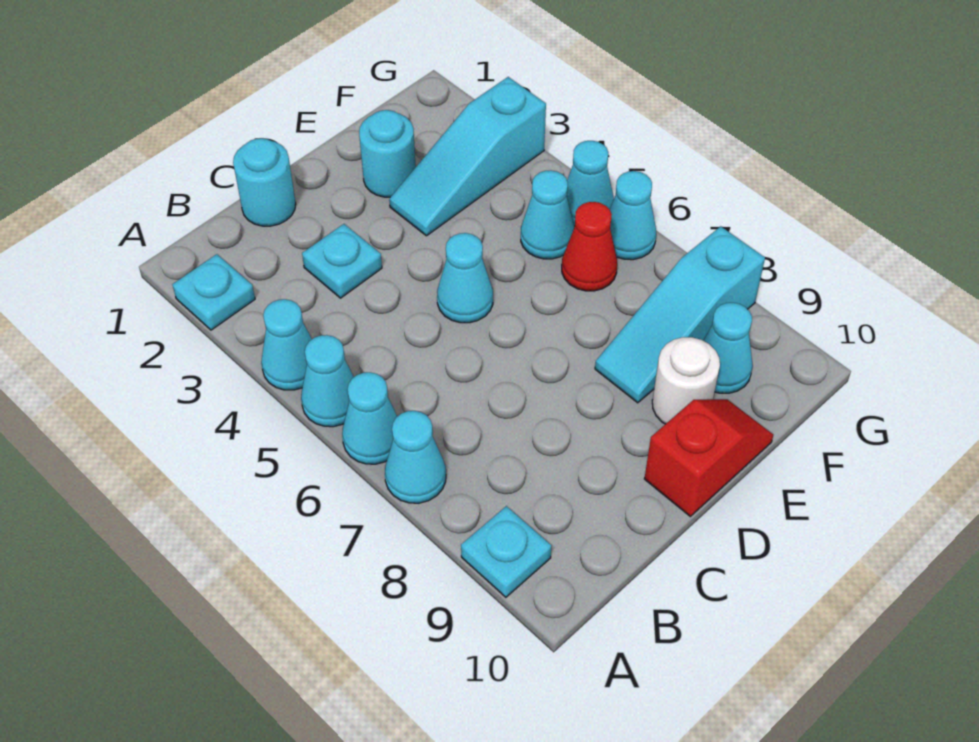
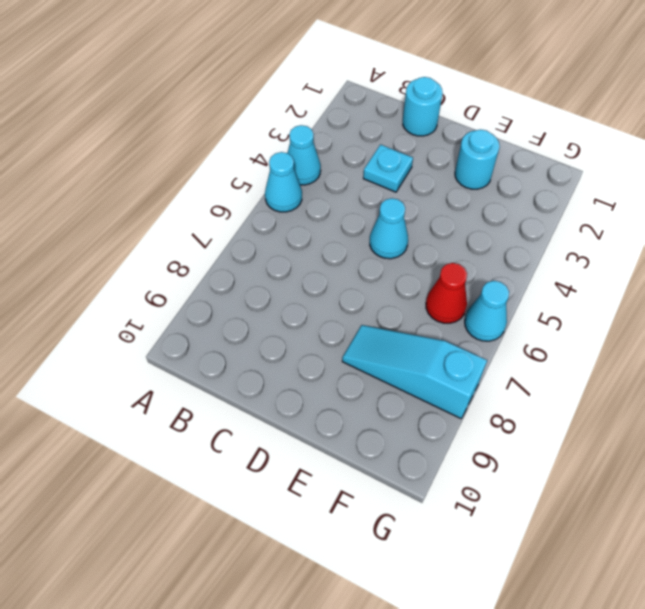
none -> cyan 1x1 plate [172,254,255,330]
none -> cyan 1x1 cone [342,372,397,464]
none -> cyan 1x1 cone [385,411,446,503]

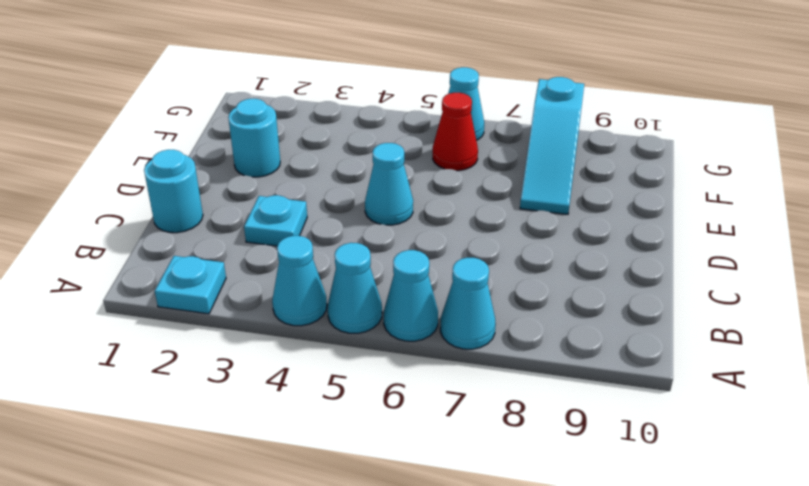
none -> cyan 1x1 plate [461,506,551,597]
none -> red 1x2 slope [644,399,773,516]
none -> cyan 1x3 slope [389,77,546,236]

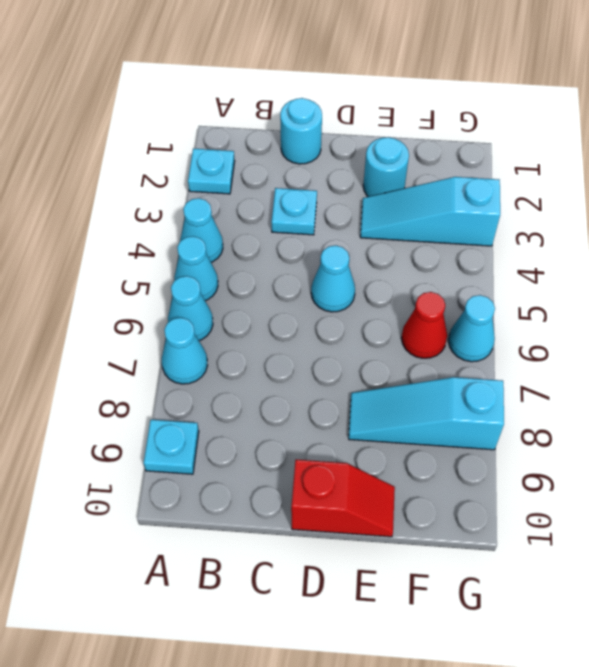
none -> white 1x1 round brick [652,337,720,424]
none -> cyan 1x1 cone [521,170,575,259]
none -> cyan 1x1 cone [703,303,753,393]

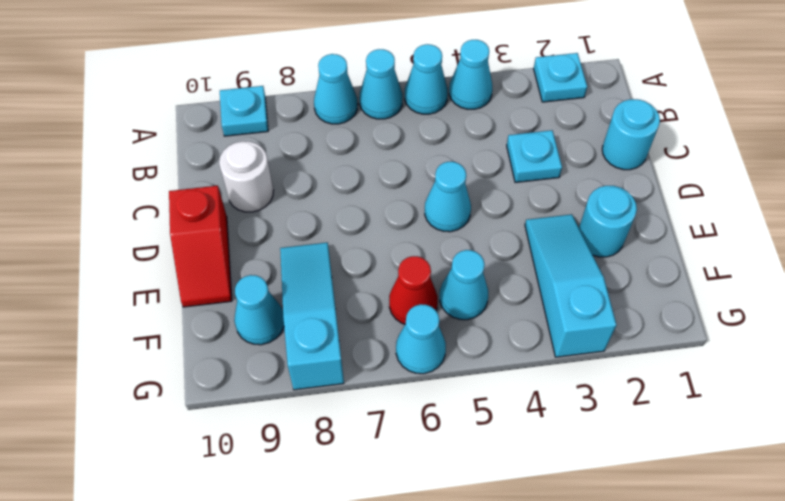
white 1x1 round brick [219,141,274,212] -> white 1x1 round brick moved to [652,337,720,424]
none -> cyan 1x1 cone [567,141,614,226]

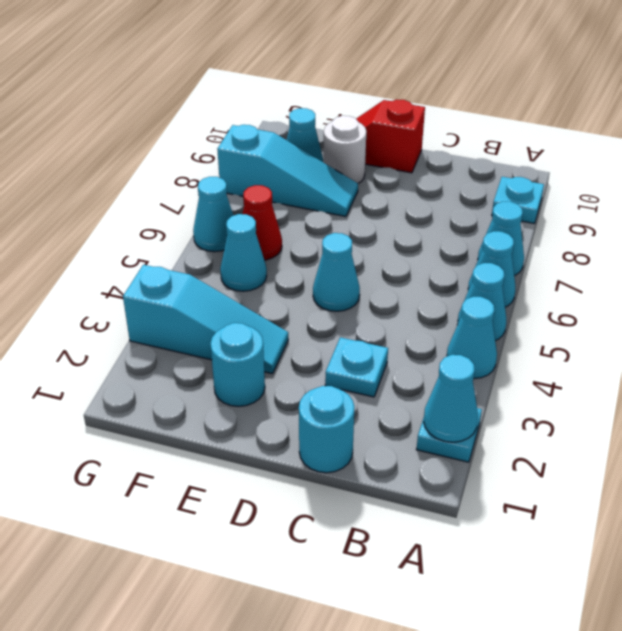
cyan 1x1 cone [424,355,478,442] -> cyan 1x1 cone moved to [567,141,614,226]

